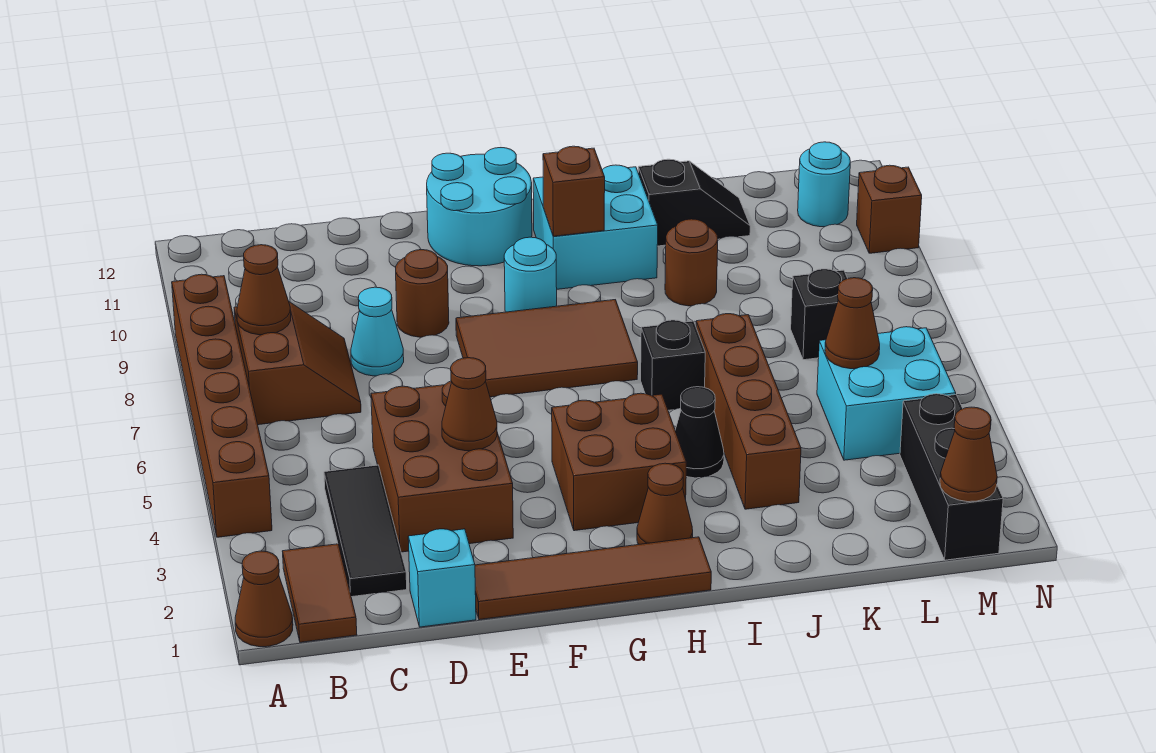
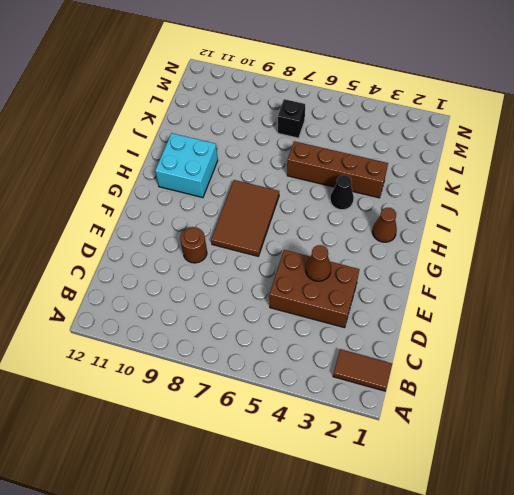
none -> brown 1x1 cone [235,551,293,647]
none -> brown 1x6 brick [172,274,272,537]
none -> brown 2x2 slope [234,302,361,425]
none -> black 1x3 tile [324,465,407,597]

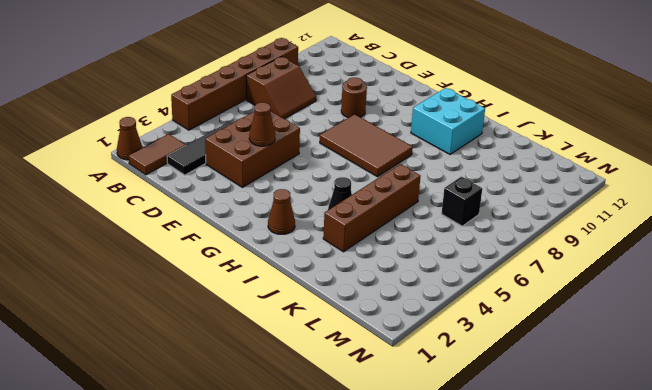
none -> cyan 1x1 brick [408,529,476,627]
none -> cyan 1x1 cone [351,287,404,376]
none -> brown 1x4 tile [475,537,711,620]
none -> cyan 2x2 round brick [427,148,532,266]

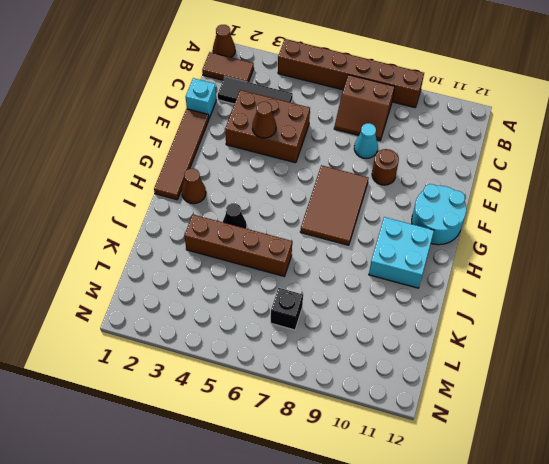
none -> brown 2x2 brick [552,393,686,531]
none -> cyan 1x1 round brick [504,237,557,312]
none -> black 1x1 brick [641,320,705,410]
none -> brown 1x1 round brick [665,219,718,306]

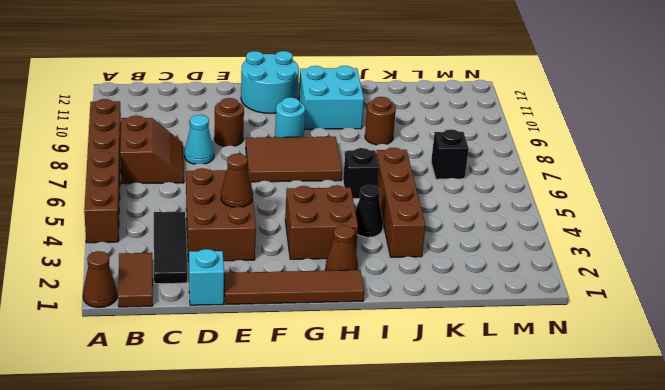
none -> black 1x2 slope [638,159,750,246]
none -> cyan 2x2 brick [817,327,956,460]
none -> black 1x3 brick [900,394,1003,560]
none -> cyan 1x1 round brick [798,142,850,227]

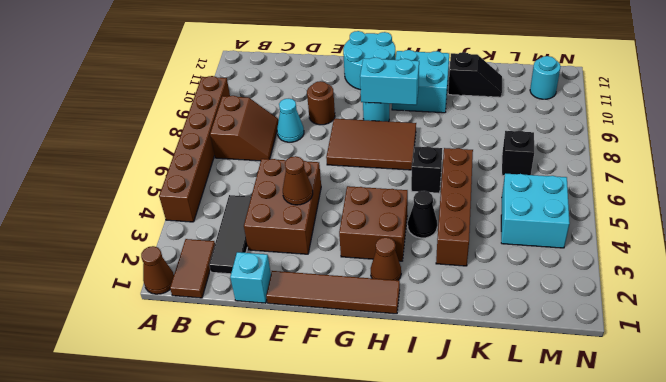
cyan 1x2 brick [360,57,419,105] -> none
none -> brown 1x1 round brick [665,219,718,306]
none -> black 1x3 brick [900,394,1003,560]
none -> brown 1x1 brick [857,165,922,253]
none -> brown 1x1 cone [237,245,291,335]

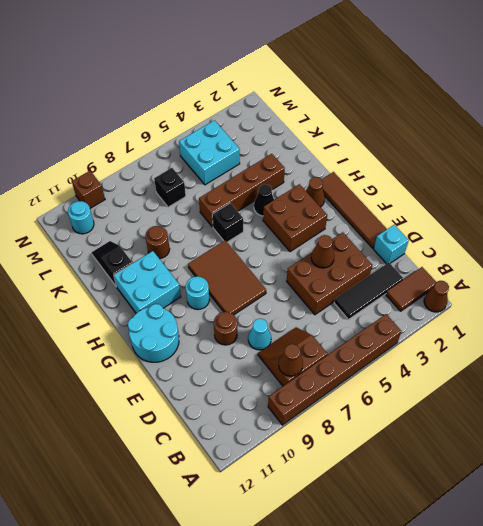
none -> black 1x3 brick [900,394,1003,560]
none -> brown 1x1 brick [543,146,605,236]
none -> brown 1x1 cone [825,278,880,369]
none -> brown 1x1 cone [940,407,997,502]

